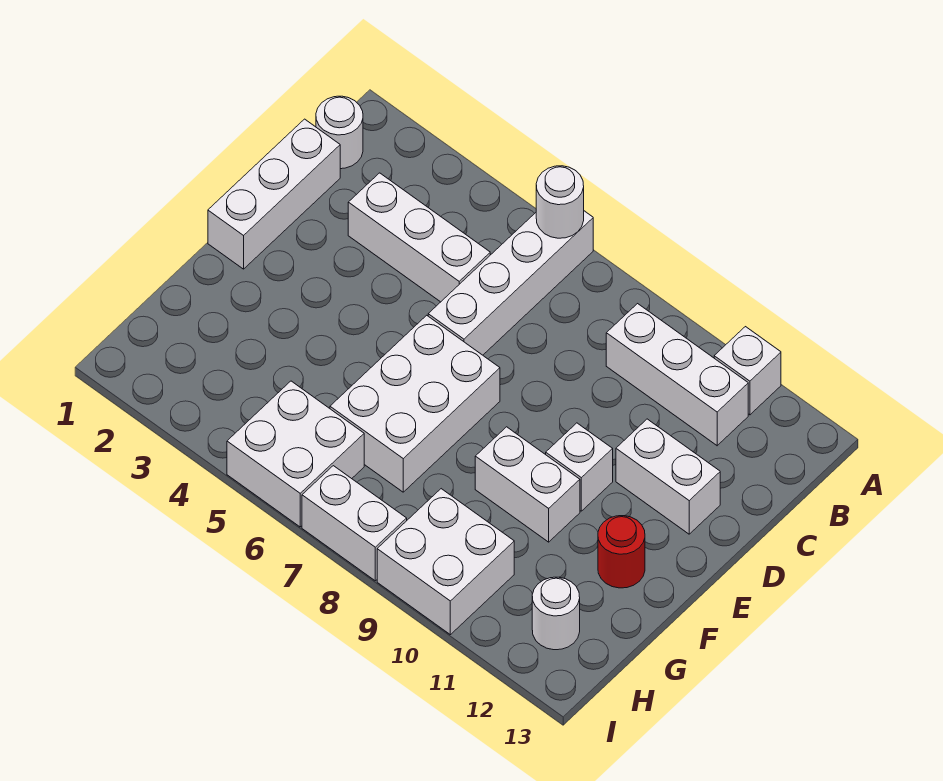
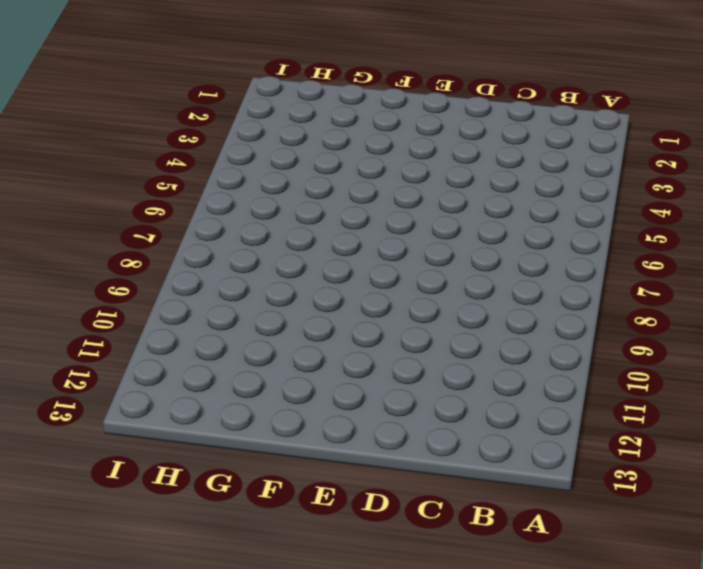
none -> white 1x4 brick [428,211,593,355]
none -> white 1x1 brick [714,327,781,415]
none -> white 1x1 round brick [316,96,363,169]

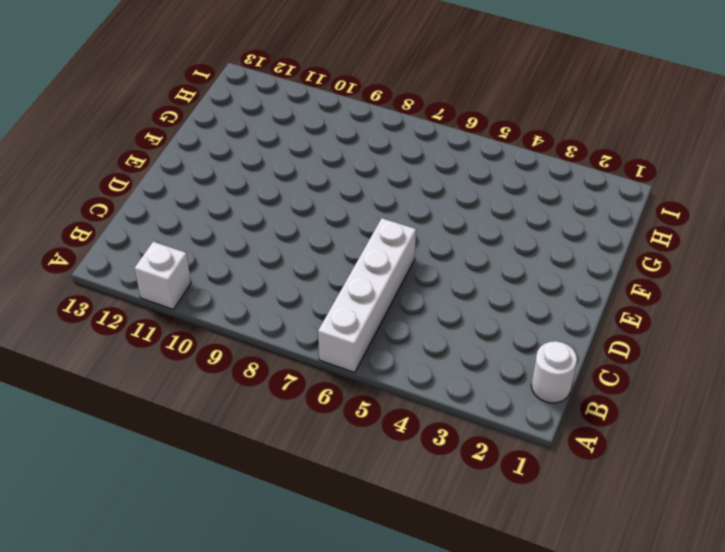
none -> white 1x3 brick [606,304,748,446]
none -> white 1x3 brick [208,119,340,269]
none -> white 1x3 brick [348,173,490,302]

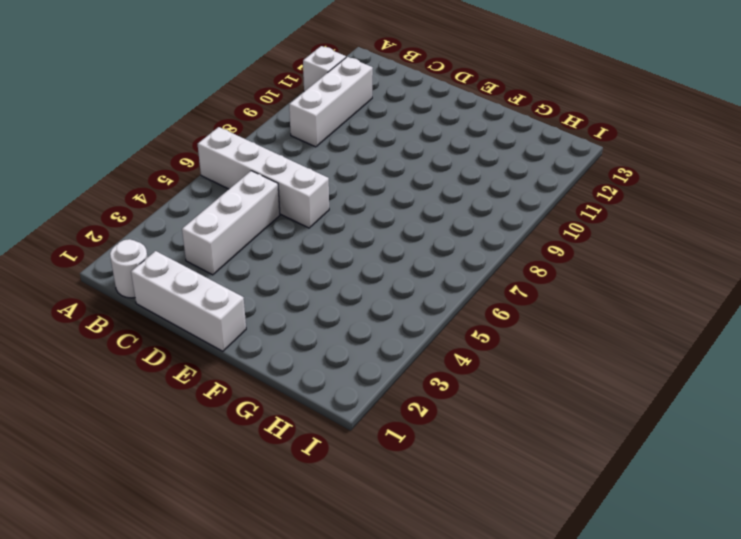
none -> white 1x2 brick [616,419,720,534]
none -> white 2x3 brick [330,315,500,492]
none -> white 1x1 brick [546,423,613,511]

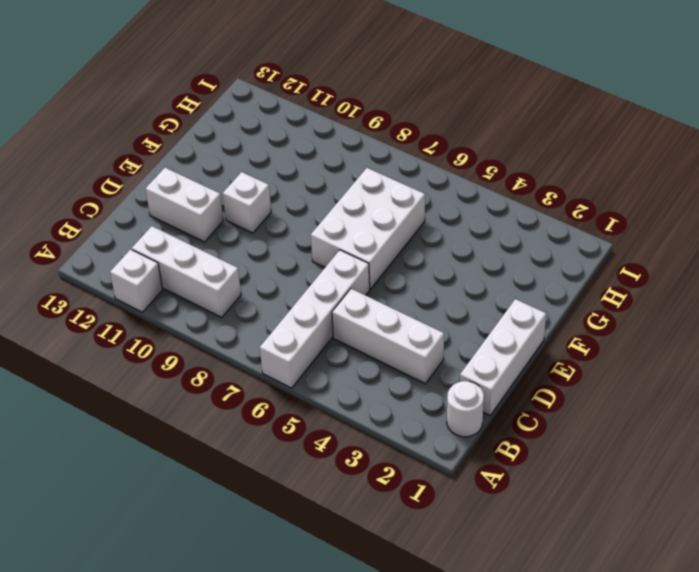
none -> white 1x2 brick [475,427,580,542]
none -> red 1x1 round brick [598,516,645,588]
none -> white 2x2 brick [227,381,364,527]

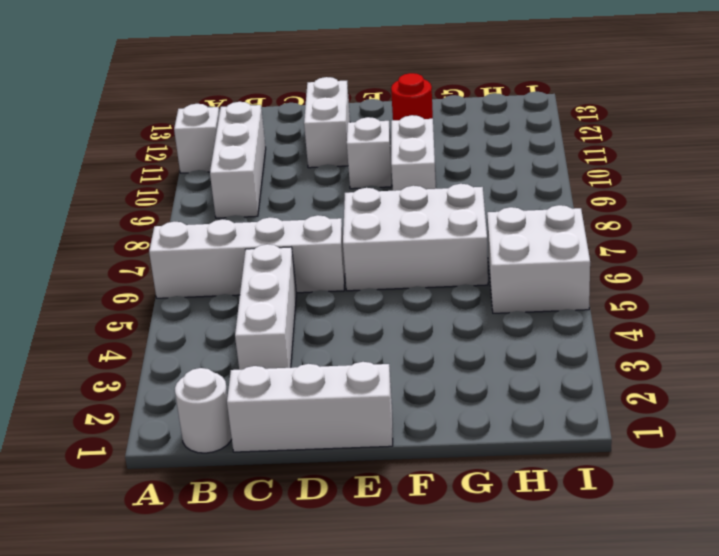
none -> white 2x2 brick [377,489,514,635]
none -> white 1x1 round brick [532,577,580,650]
none -> white 1x2 brick [302,466,407,581]

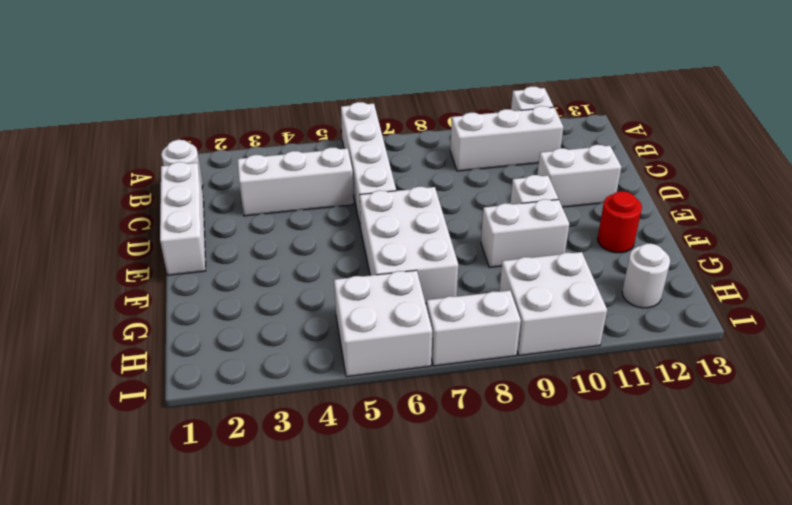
none -> white 1x1 round brick [536,166,584,238]

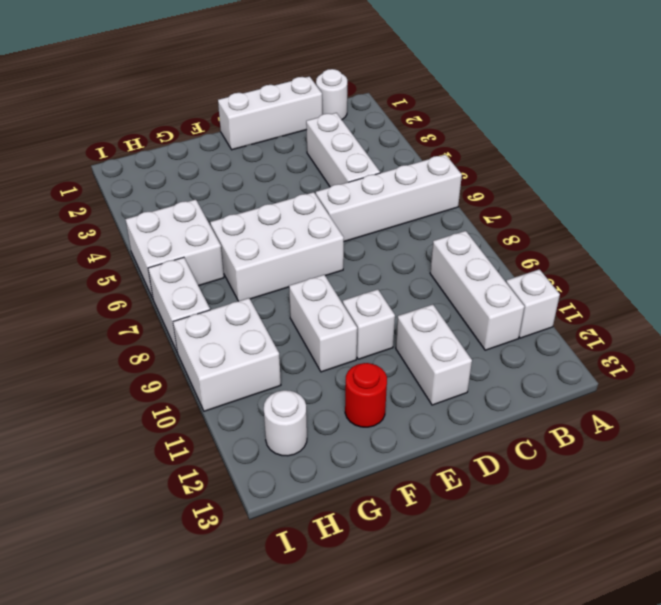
none -> white 1x1 round brick [536,166,584,238]

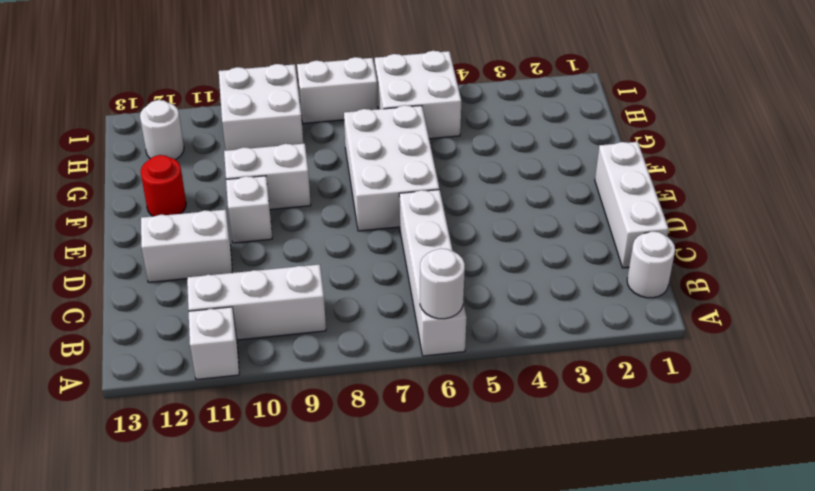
none -> white 1x3 brick [348,173,490,302]

